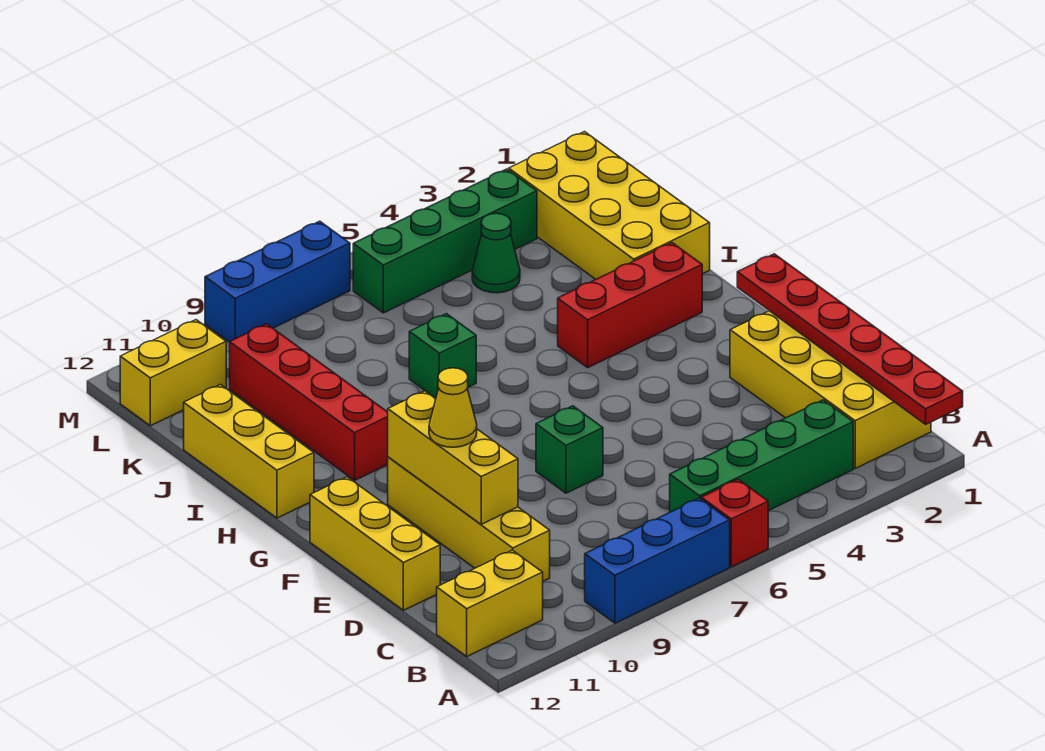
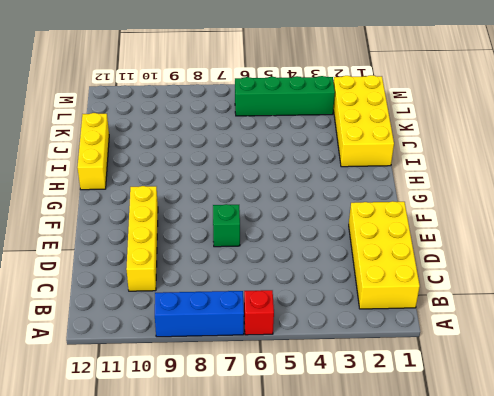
none -> green 1x4 brick [670,400,853,512]
none -> yellow 1x2 brick [437,550,543,656]
none -> yellow 1x3 brick [310,477,440,610]

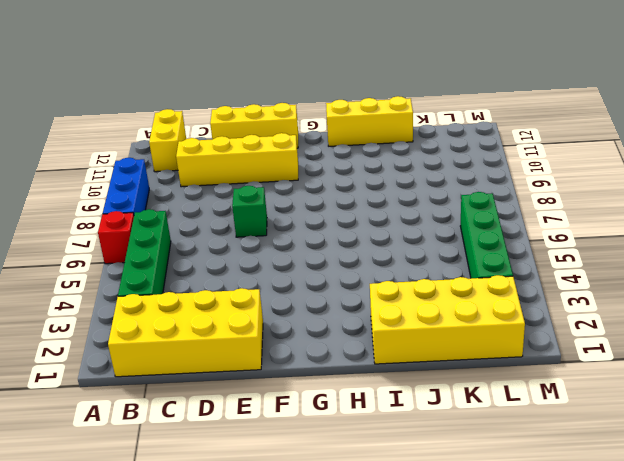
none -> red 1x3 brick [558,243,702,368]
none -> red 1x4 brick [230,324,388,480]
none -> green 1x1 brick [409,314,476,398]

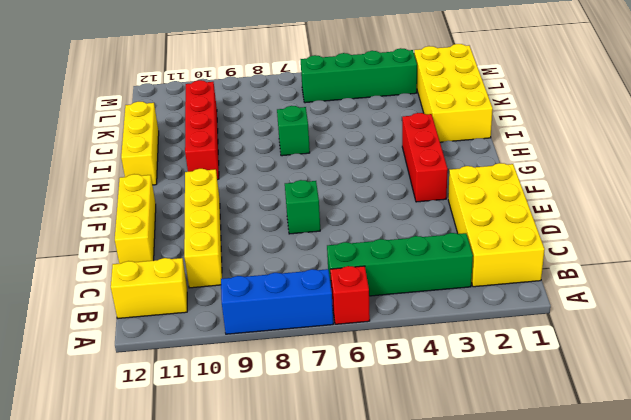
red 1x3 brick [402,113,448,202] -> red 1x3 brick turned to [558,243,702,368]
none -> green 1x1 cone [472,213,520,293]
none -> yellow 1x2 brick [120,320,226,426]
none -> blue 1x3 brick [205,221,350,342]

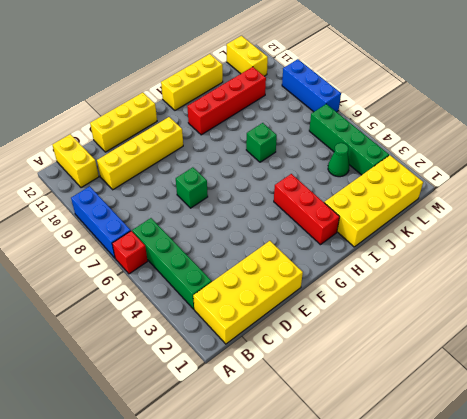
none -> red 1x6 plate [737,254,963,424]
none -> yellow 1x3 brick [388,391,518,524]
none -> yellow 1x1 cone [429,368,477,447]

